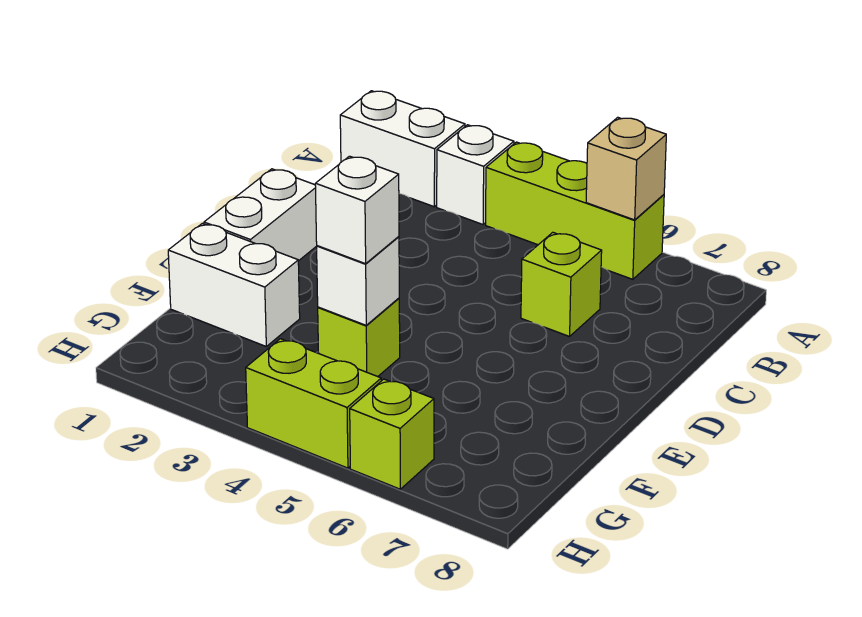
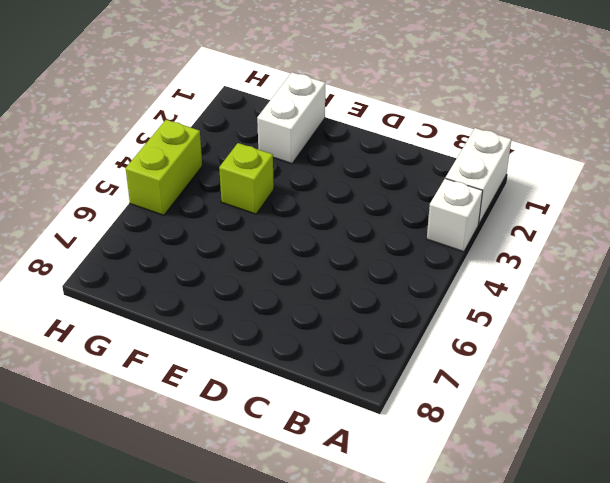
none -> lime 1x3 brick [486,142,664,279]
none -> lime 1x1 brick [521,232,602,337]
none -> white 1x2 brick [204,169,317,261]

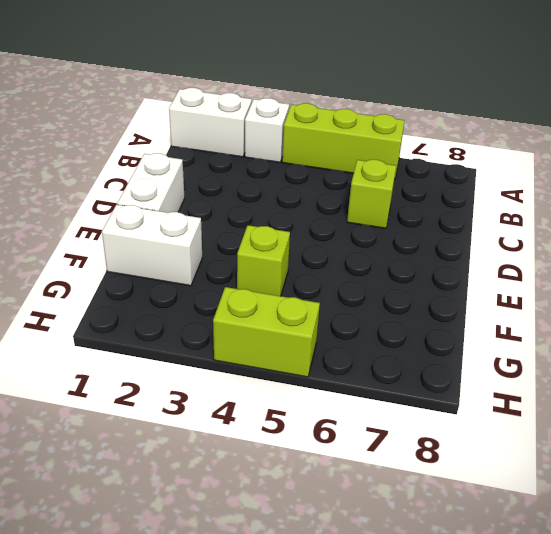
none -> lime 1x1 brick [350,379,434,489]
none -> tan 1x1 brick [586,117,666,220]
none -> white 1x1 brick [317,237,399,325]

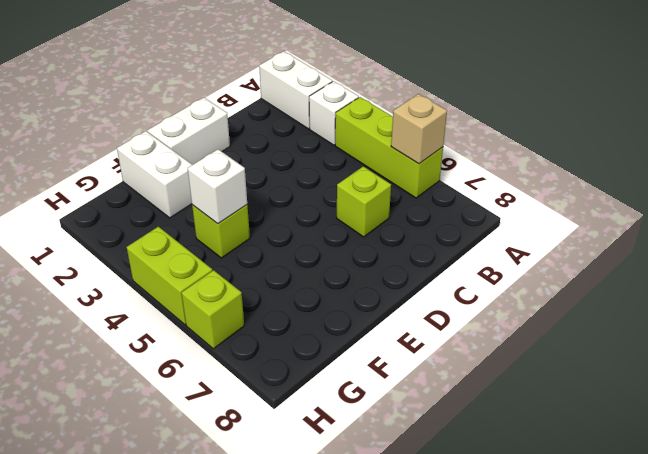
none -> white 1x1 brick [315,156,399,264]

